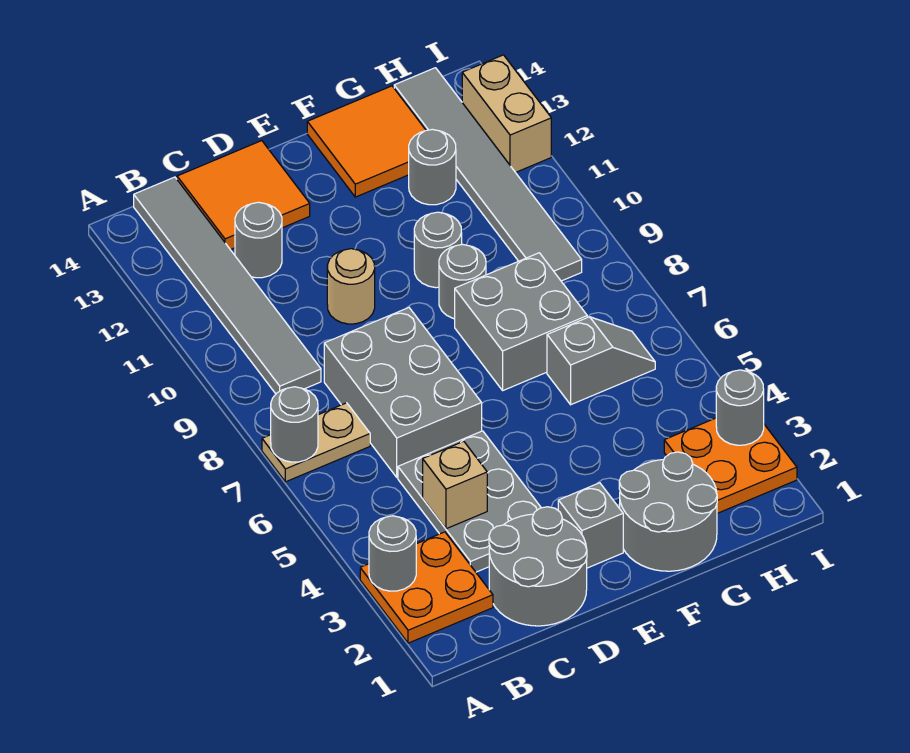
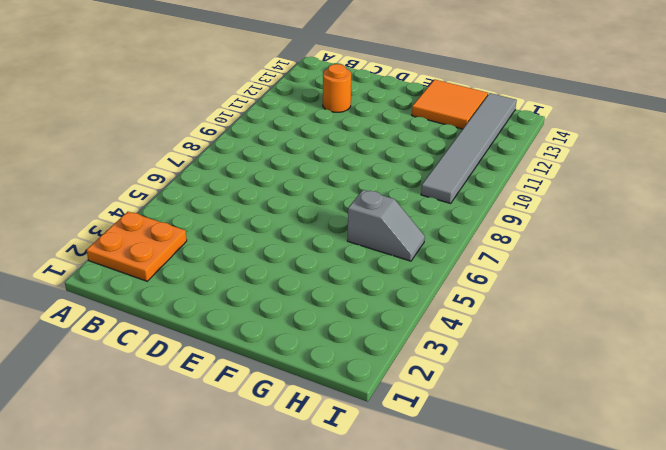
orange 1x1 round brick [323,64,351,112] -> grey 1x1 round brick [235,202,282,278]
none -> tan 1x2 plate [262,403,370,482]
none -> grey 1x6 tile [134,177,321,394]
none -> grey 2x2 round brick [489,507,587,626]

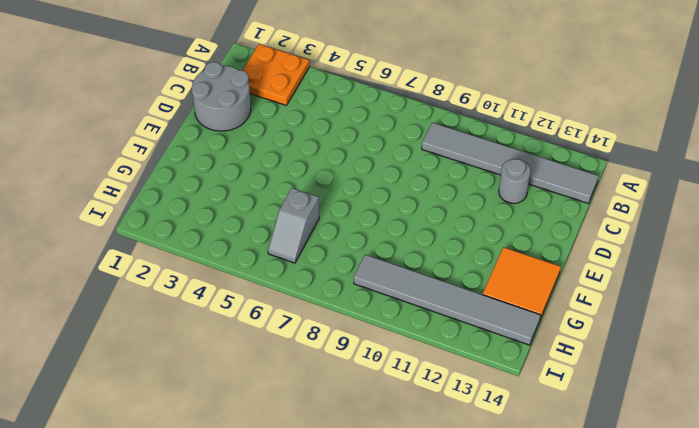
none -> tan 1x2 plate [262,403,370,482]
none -> grey 2x3 plate [398,431,541,572]
none -> grey 2x3 brick [324,308,482,478]

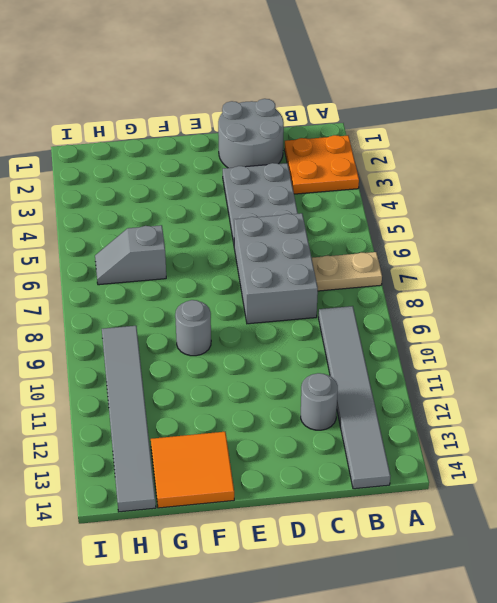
none -> orange 2x2 tile [177,141,310,250]
none -> tan 1x1 round brick [327,249,375,324]
none -> grey 1x1 brick [558,483,623,568]

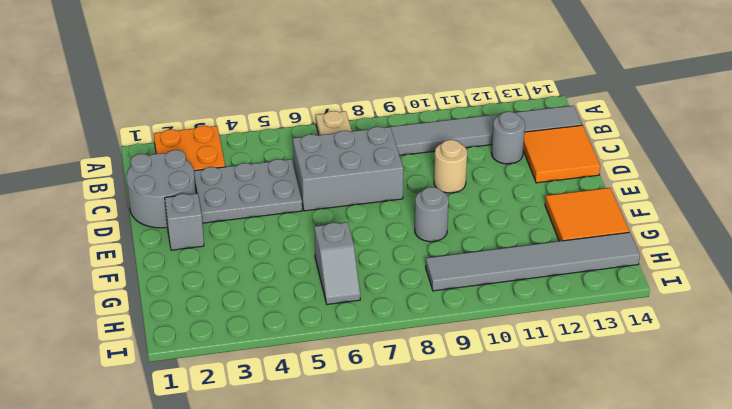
none -> grey 2x2 round brick [619,452,717,571]
none -> grey 2x2 brick [455,253,587,390]
none -> grey 1x1 round brick [414,212,462,288]

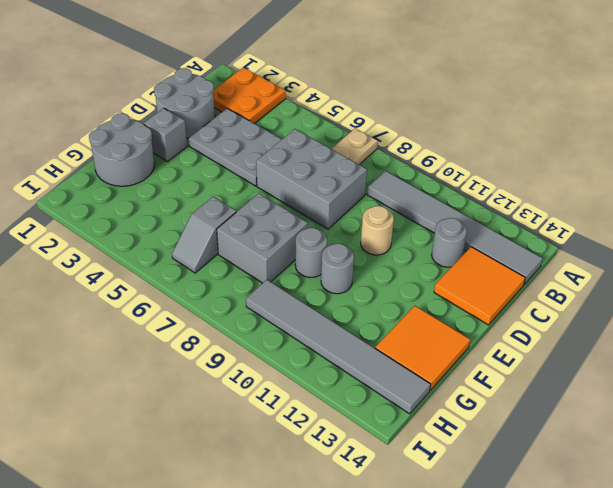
none -> grey 1x1 round brick [409,129,456,205]
none -> orange 2x2 plate [664,418,797,513]
none -> tan 1x2 brick [462,55,551,172]

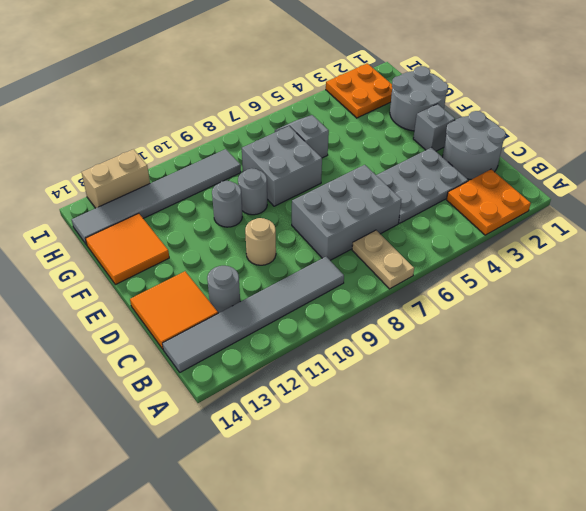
none -> grey 1x1 round brick [409,129,456,205]
none -> grey 1x1 round brick [369,516,416,591]
none -> grey 1x1 round brick [271,387,318,462]

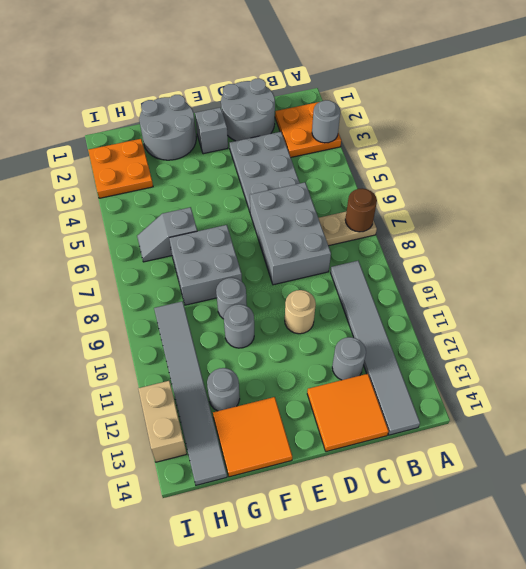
brown 1x1 round brick [345,188,377,232] -> grey 1x1 round brick [271,387,318,462]
none -> tan 1x1 brick [423,441,487,529]
none -> grey 1x1 round brick [716,370,764,445]

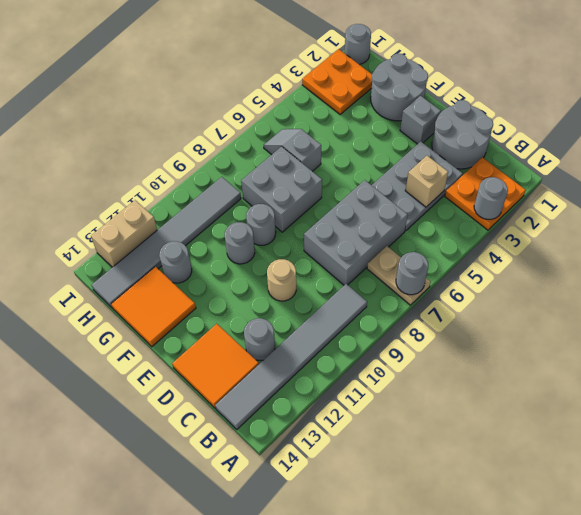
grey 1x1 round brick [345,24,371,64] -> grey 1x1 round brick moved to [716,370,764,445]

